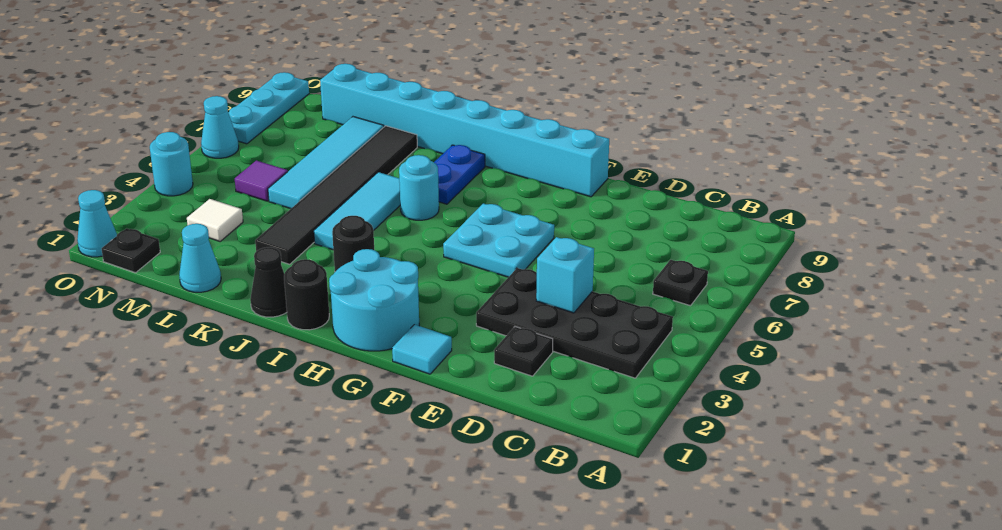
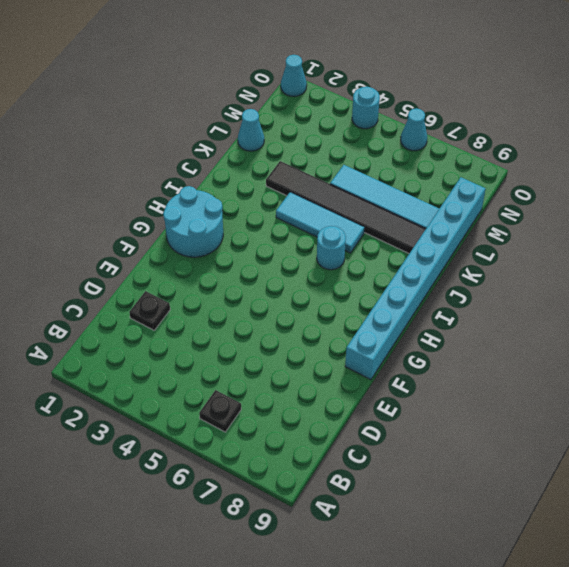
none -> black 2x4 plate [476,268,673,378]
none -> cyan 1x1 tile [392,325,452,374]
none -> cyan 2x2 plate [443,204,554,277]

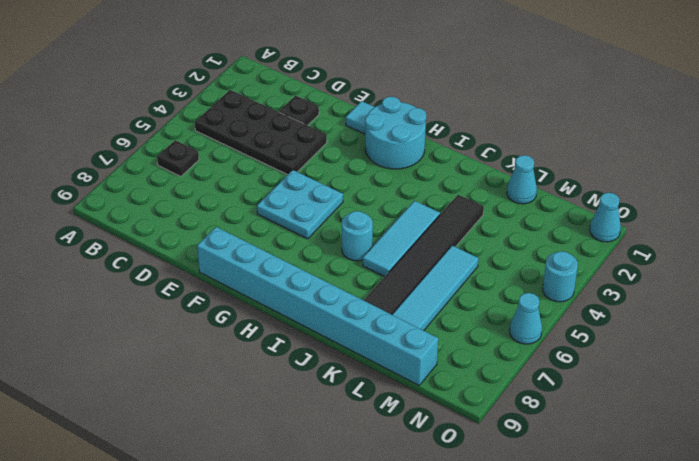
none -> black 1x1 round brick [284,259,329,330]
none -> black 1x1 round brick [332,216,374,272]
none -> blue 1x2 plate [434,145,485,204]

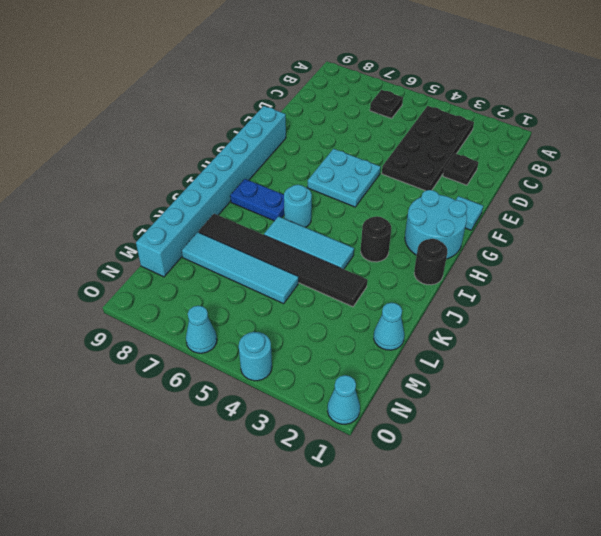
none -> black 1x1 cone [250,247,287,317]
none -> white 1x1 tile [187,199,243,241]
none -> purple 1x1 tile [235,160,288,201]

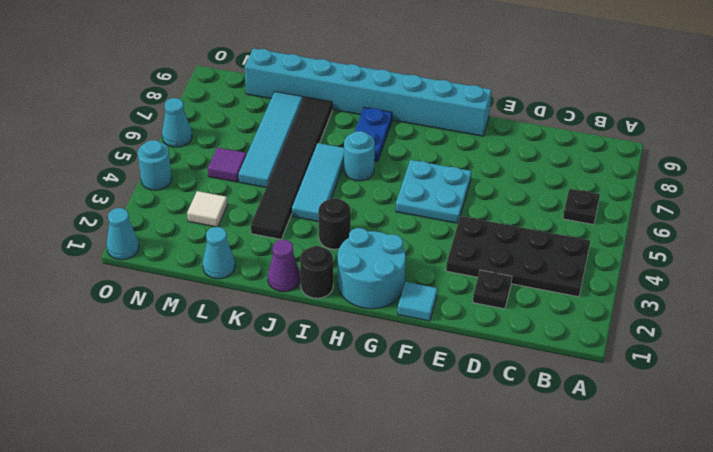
purple 1x1 cone [268,240,300,292] -> black 1x1 cone [250,247,287,317]
none -> black 1x1 plate [102,228,160,273]
none -> cyan 1x3 plate [228,72,309,144]
none -> cyan 1x1 brick [536,237,594,313]

